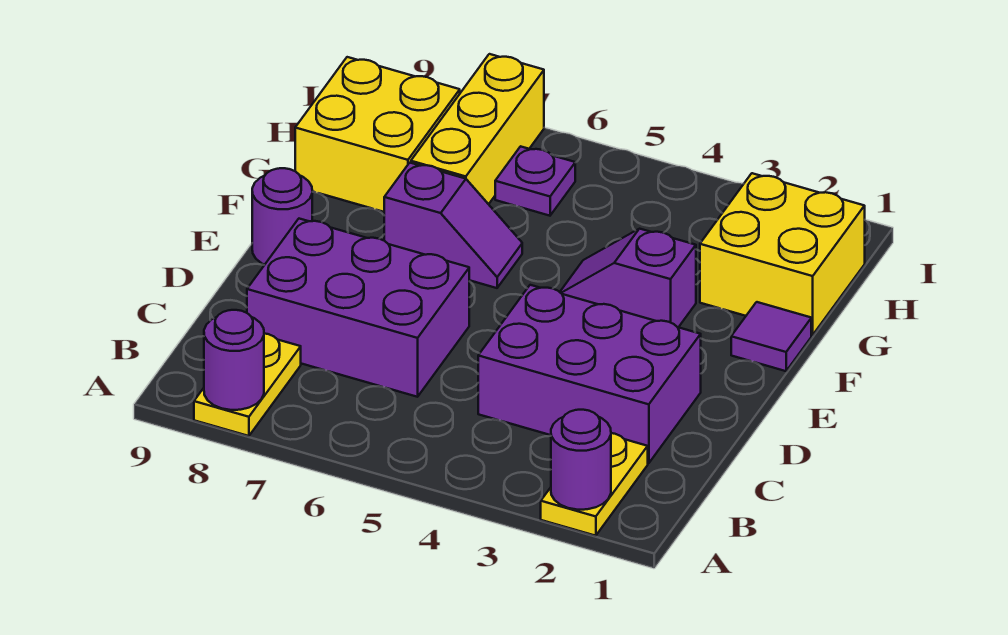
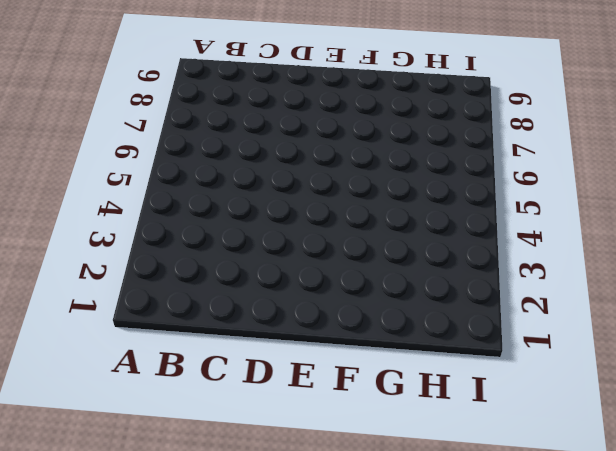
none -> yellow 1x2 plate [541,433,648,536]
none -> yellow 1x2 plate [194,334,301,436]
none -> purple 2x3 brick [478,285,701,463]

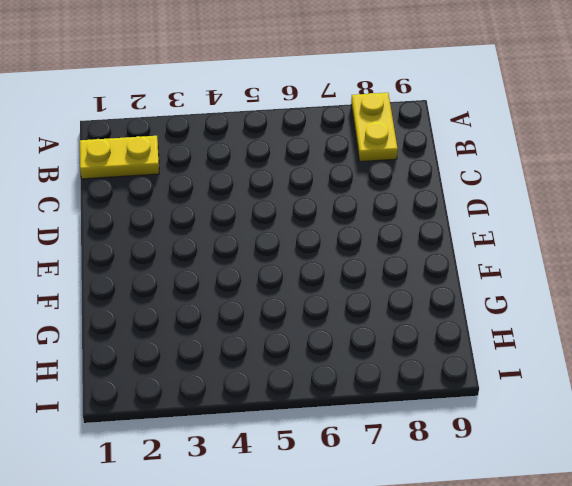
yellow 1x2 plate [80,136,159,179] -> yellow 1x2 plate turned to [541,433,648,536]
none -> purple 2x3 brick [478,285,701,463]
none -> purple 2x3 brick [247,219,469,397]
none -> purple 1x1 round brick [252,168,312,265]

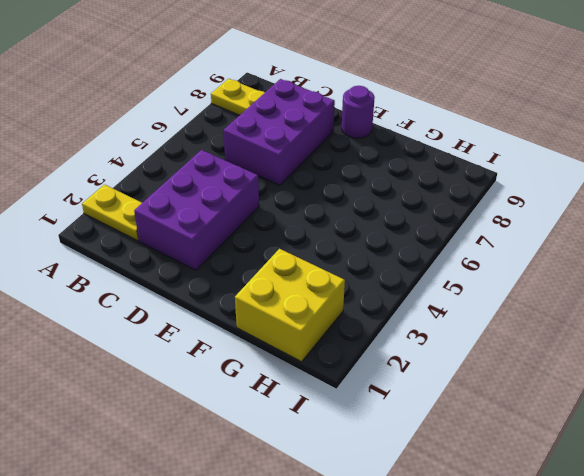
none -> purple 1x1 tile [731,302,811,371]
none -> purple 1x2 slope [560,229,696,327]
none -> purple 1x2 slope [384,163,522,288]

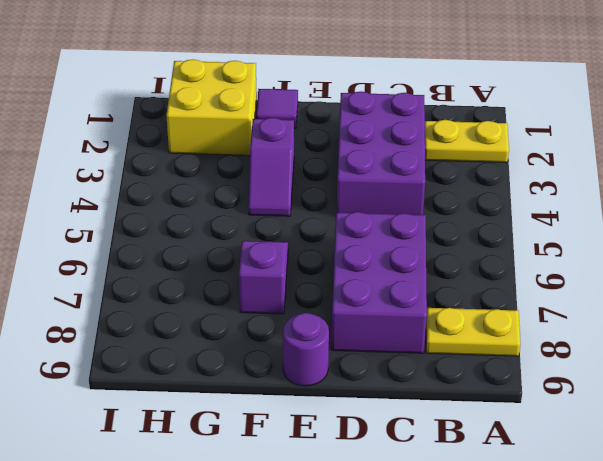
none -> yellow 1x3 brick [411,54,544,204]
none -> yellow 2x2 brick [295,57,460,212]
none -> purple 1x1 plate [495,146,575,216]

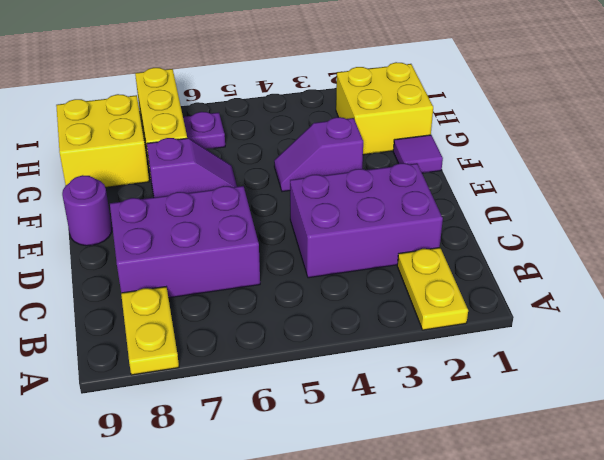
none -> purple 1x1 round brick [551,410,611,510]
none -> purple 1x1 round brick [204,310,264,410]

